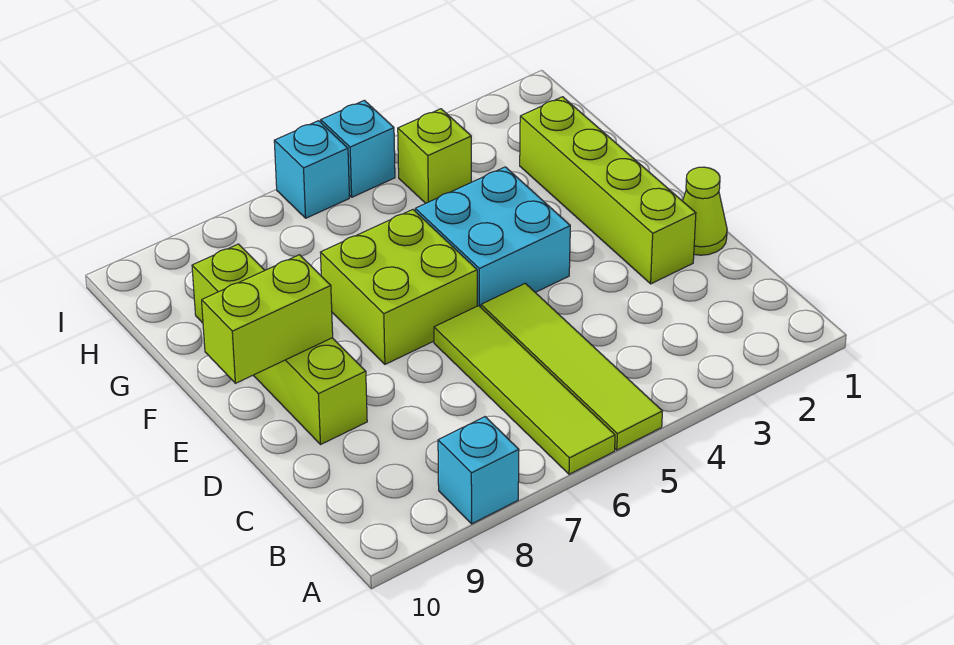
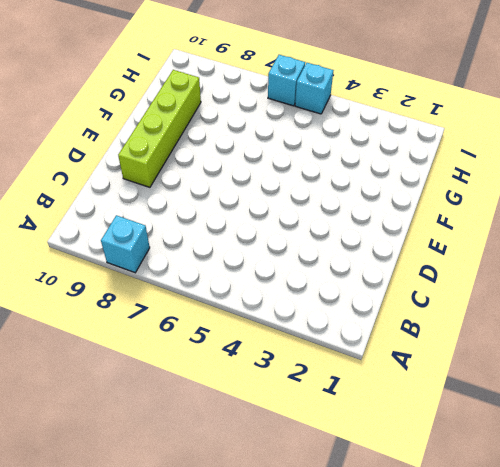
none -> lime 1x4 tile [481,283,662,450]
none -> lime 1x4 tile [434,306,615,474]
none -> lime 1x1 cone [683,167,727,255]

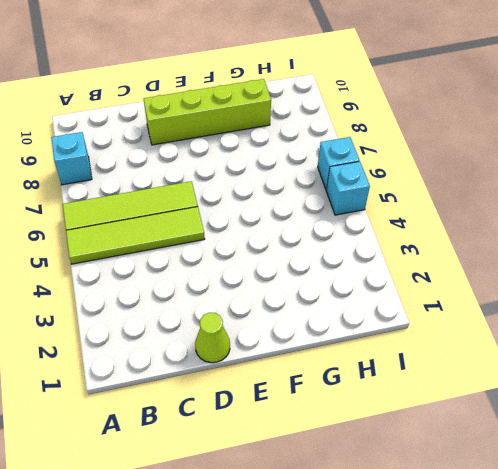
none -> lime 1x4 brick [520,97,696,284]
none -> cyan 2x2 brick [415,167,570,307]
none -> lime 2x2 brick [320,210,477,364]

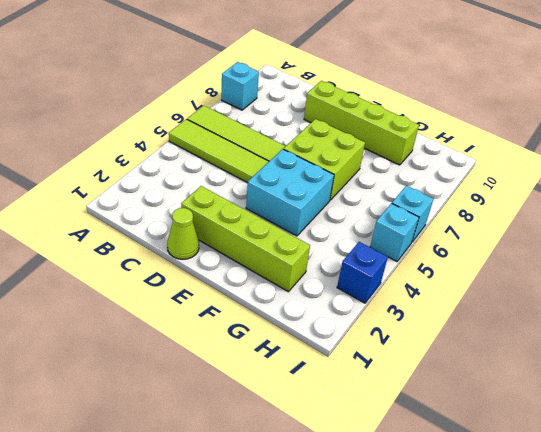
blue 1x1 brick [337,242,388,303] -> none
none -> lime 1x1 brick [398,109,471,203]
none -> lime 1x2 brick [202,255,333,383]

